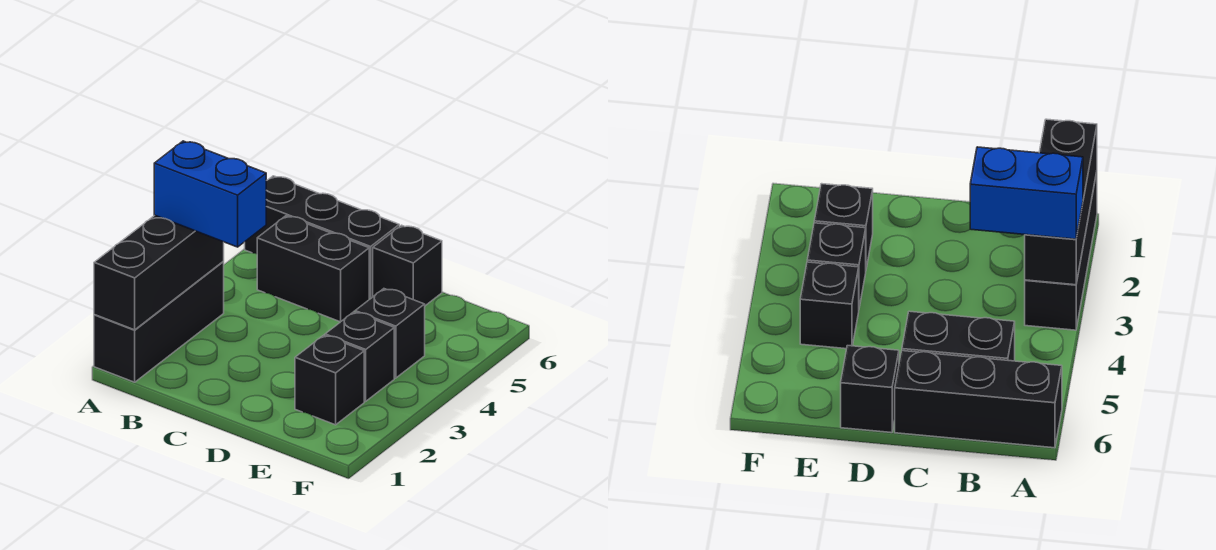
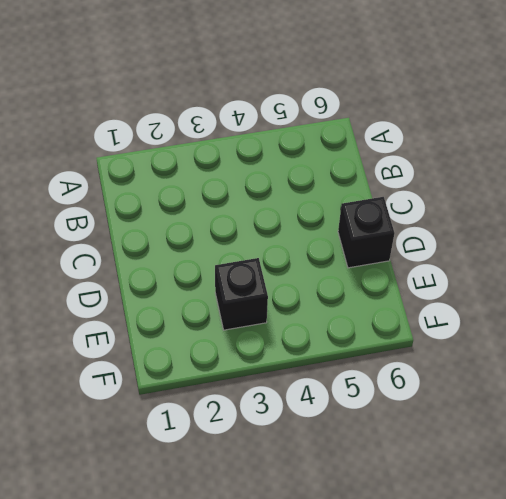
none -> black 1x3 brick [94,262,224,382]
none -> black 1x3 brick [245,176,399,299]

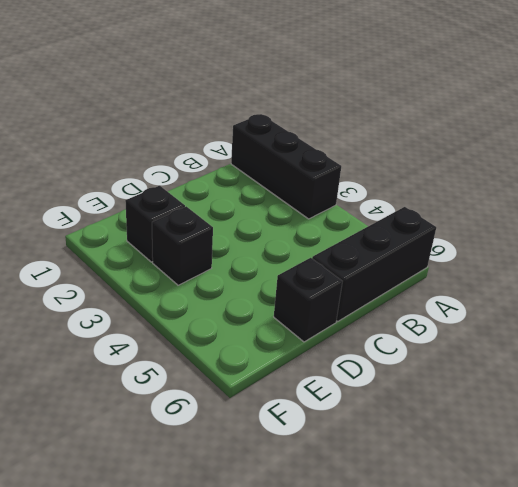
none -> black 1x2 brick [257,216,369,322]
none -> black 1x1 brick [355,289,425,378]

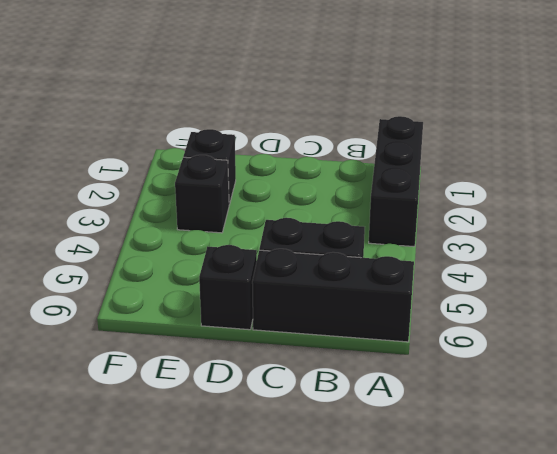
none -> black 1x1 brick [355,289,425,378]
none -> black 1x3 brick [94,215,224,330]

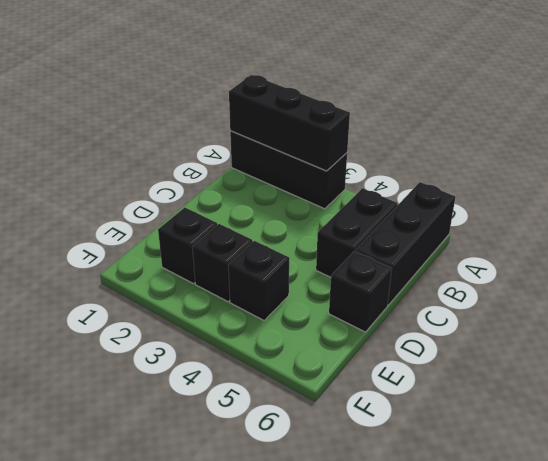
none -> blue 1x2 brick [154,141,266,247]

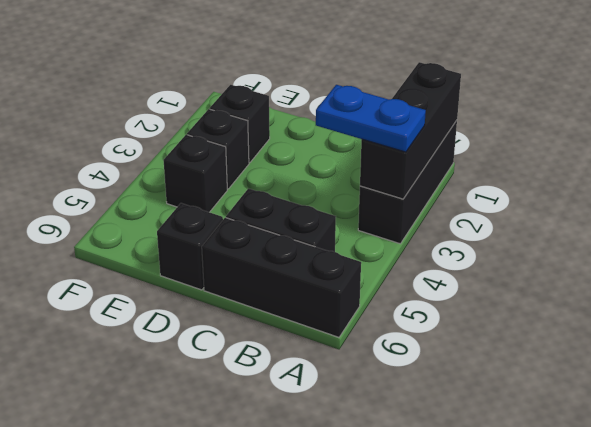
blue 1x2 plate [316,85,426,152] -> blue 1x2 brick [154,141,266,247]

